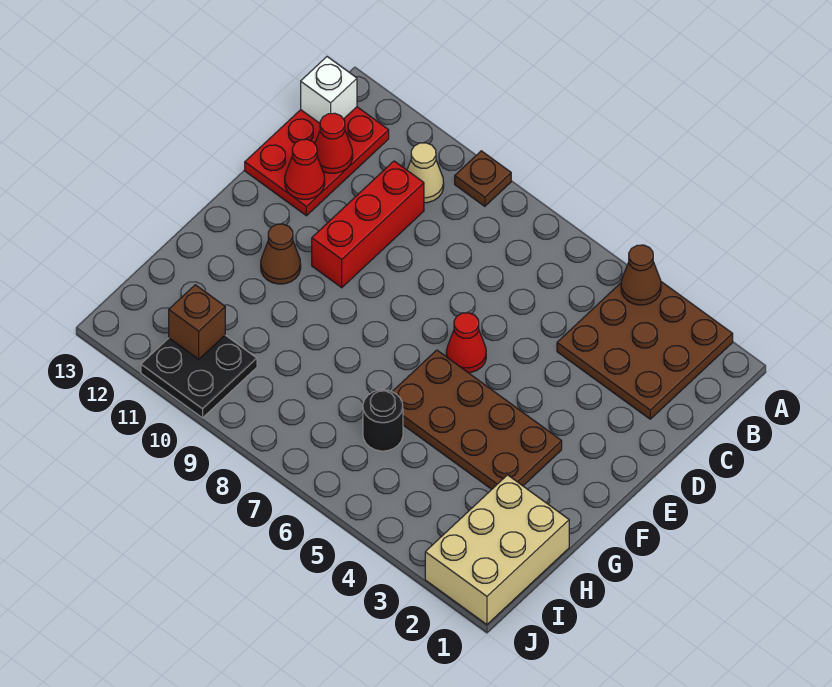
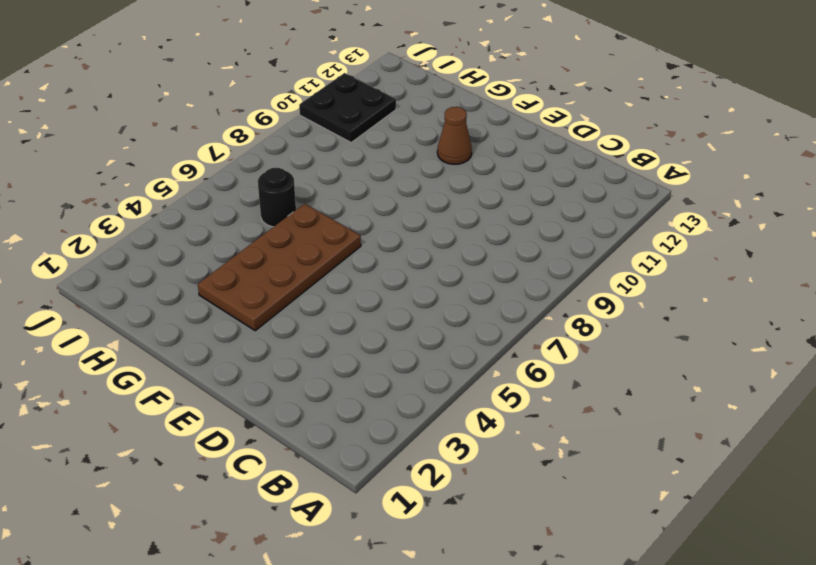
none -> brown 3x3 plate [557,282,733,419]
none -> brown 1x1 plate [455,151,511,206]
none -> tan 1x1 cone [407,143,444,203]

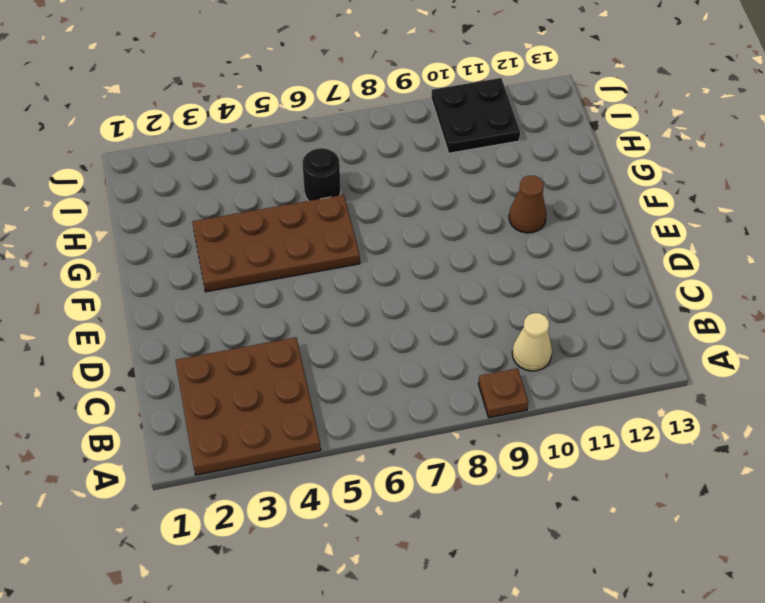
none -> red 2x3 plate [245,107,389,216]
none -> red 1x3 brick [312,161,424,288]
none -> red 1x1 cone [446,313,486,373]

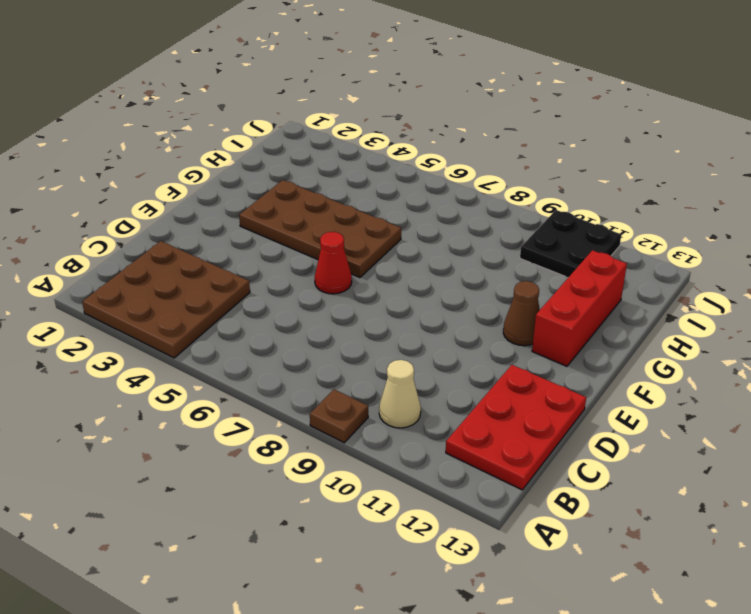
red 1x3 brick [532,250,627,366] -> red 1x3 brick moved to [312,161,424,288]
none -> tan 2x3 brick [425,475,569,625]
none -> black 1x1 round brick [363,390,403,451]
none -> brown 1x1 cone [621,245,661,305]

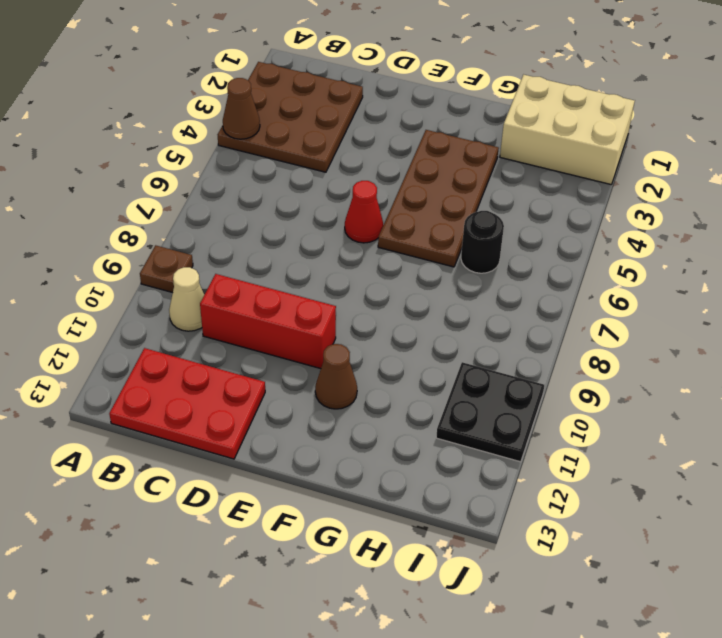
none -> white 1x1 brick [301,57,357,123]
none -> red 1x1 cone [315,113,353,173]
none -> red 1x1 cone [285,139,325,199]

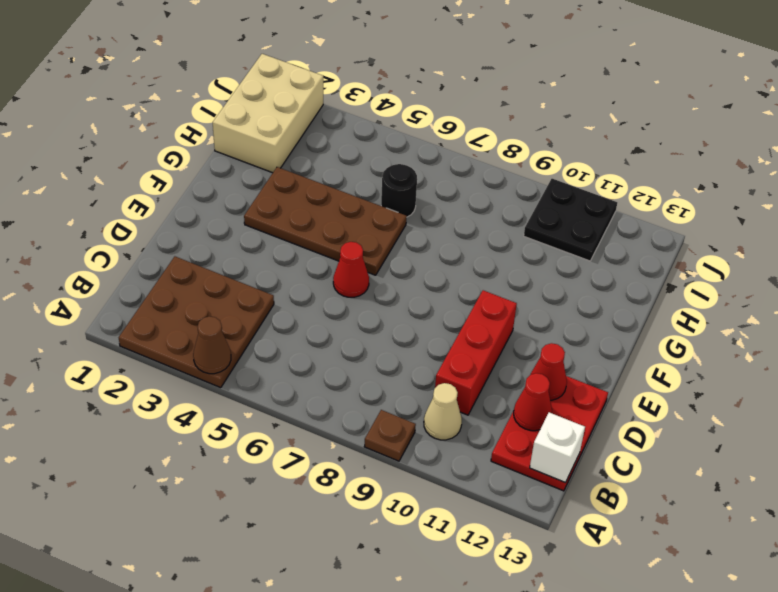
none -> brown 1x1 cone [261,224,301,284]
none -> brown 1x1 brick [169,285,225,359]

